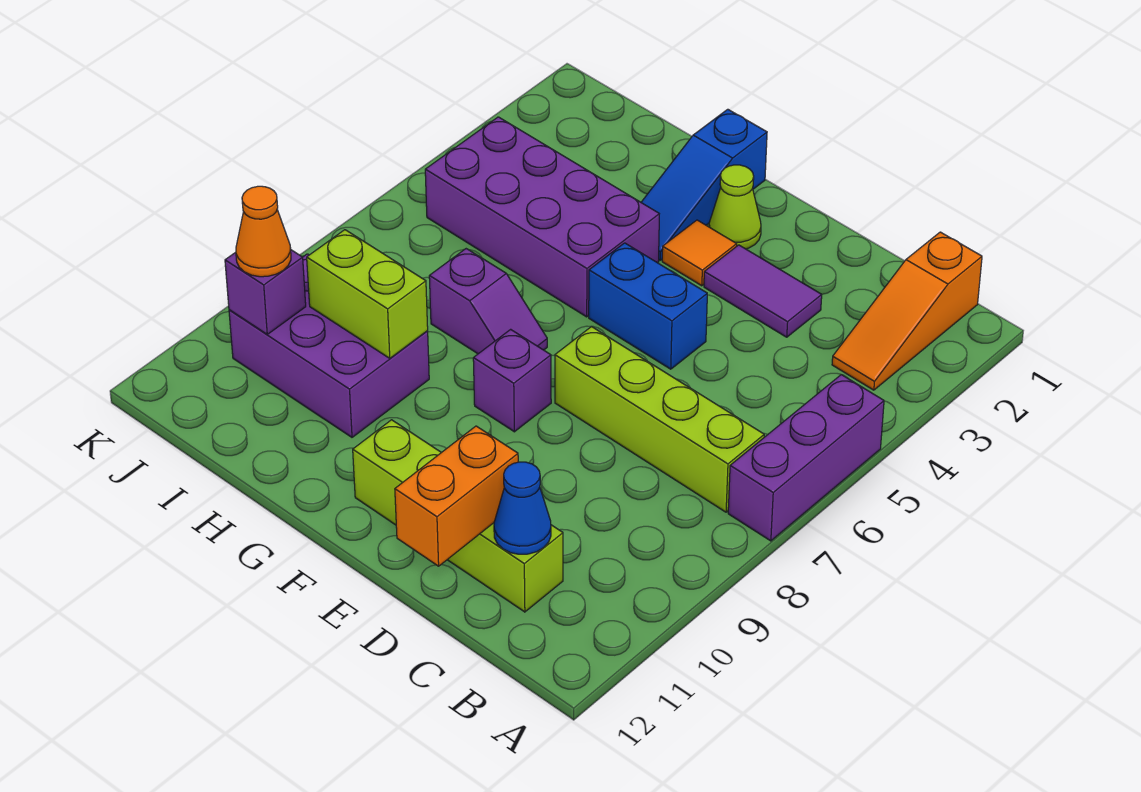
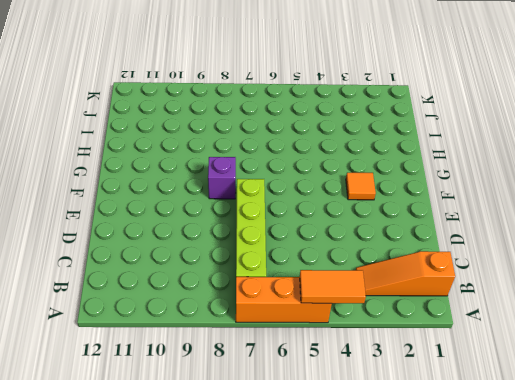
orange 1x2 tile [300,270,366,303] -> none
orange 1x3 brick [236,277,332,323] -> purple 1x3 brick [728,375,884,541]
none -> lime 1x4 brick [353,420,563,612]
none -> purple 1x2 tile [704,245,822,337]
none -> blue 1x2 brick [589,243,707,369]

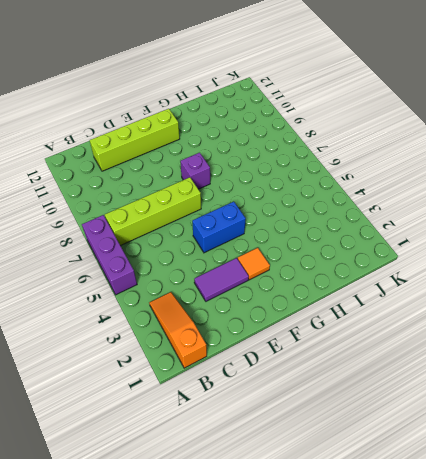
none -> lime 1x1 cone [709,165,761,249]
none -> blue 1x3 slope [641,109,767,260]
none -> purple 2x4 brick [425,117,659,317]

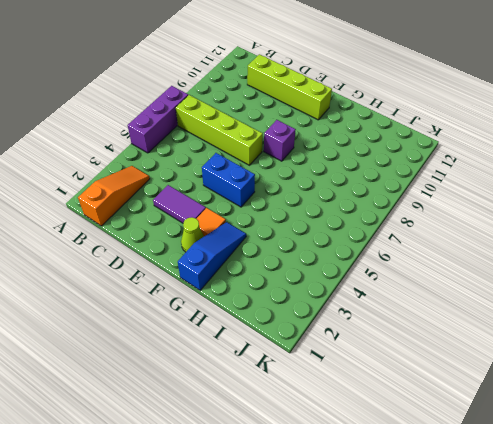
none -> purple 2x4 brick [425,117,659,317]
none -> purple 1x2 slope [429,249,547,354]
none -> purple 2x3 brick [229,254,429,437]

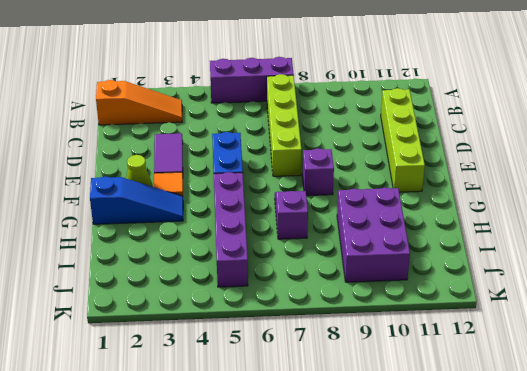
purple 1x4 brick [214,172,248,287] -> purple 2x4 brick [425,117,659,317]
none -> blue 1x1 cone [494,462,551,554]
none -> orange 1x2 brick [395,426,518,566]
none -> lime 1x2 brick [307,230,428,358]

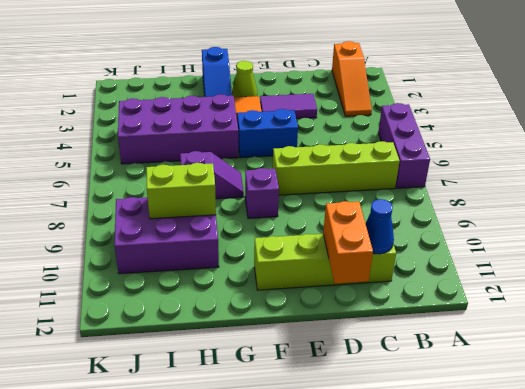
none -> purple 1x1 brick [225,250,306,334]
none -> orange 1x1 cone [236,186,291,277]

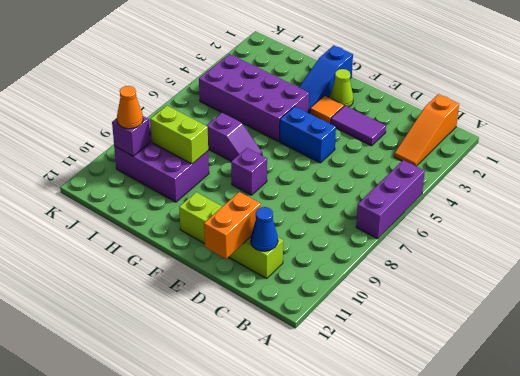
none -> lime 1x4 brick [555,326,764,512]

